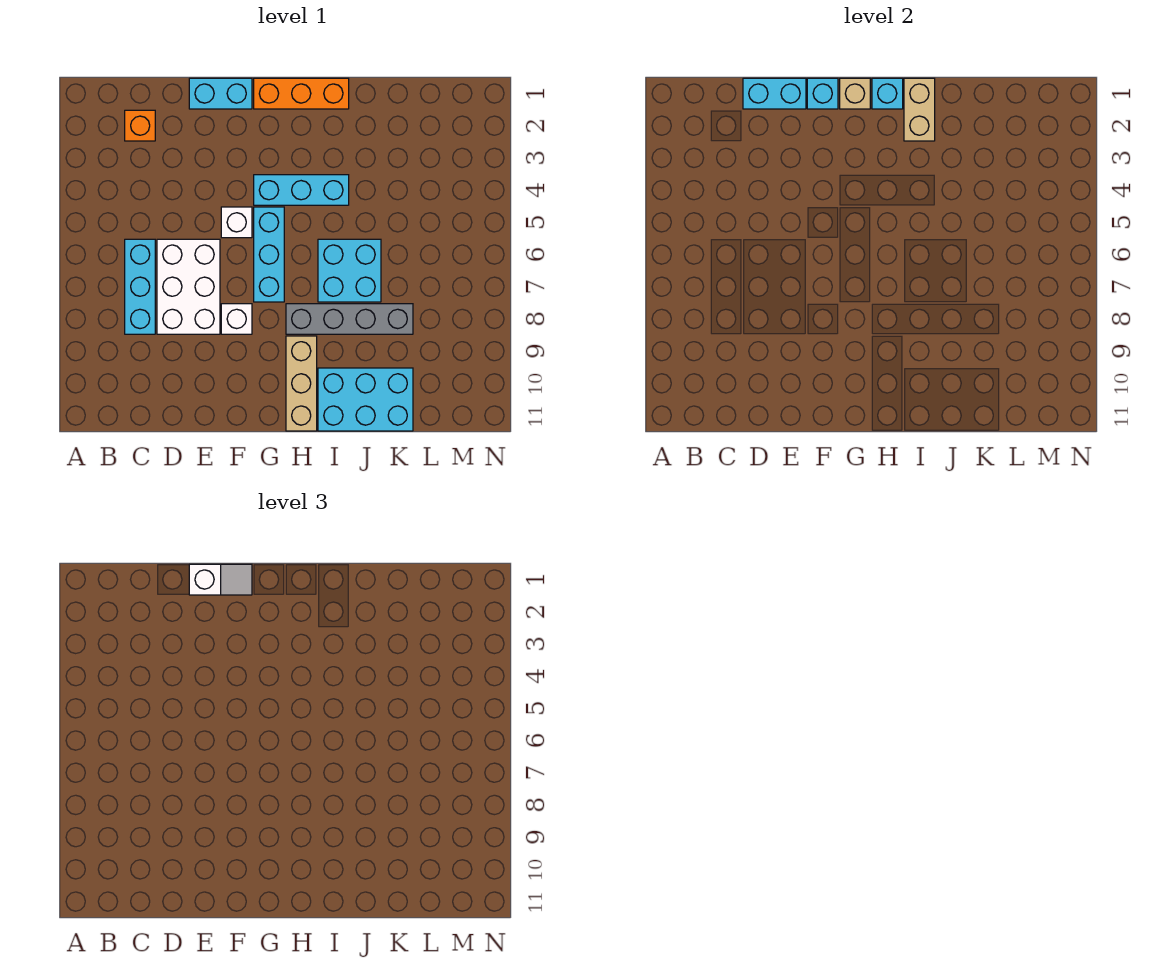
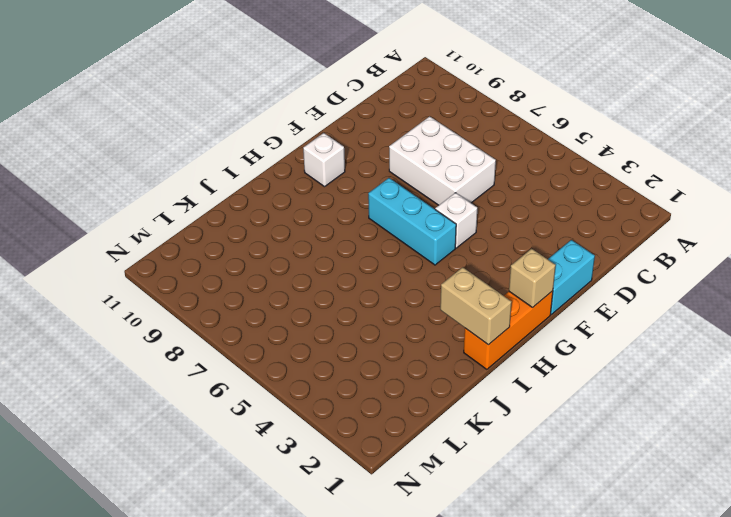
white 1x1 brick [303,133,345,187] -> white 1x1 brick moved to [221,304,252,334]
none -> orange 1x1 brick [125,110,155,141]
none -> cyan 1x3 brick [125,239,155,334]
none -> cyan 1x3 brick [254,175,349,205]

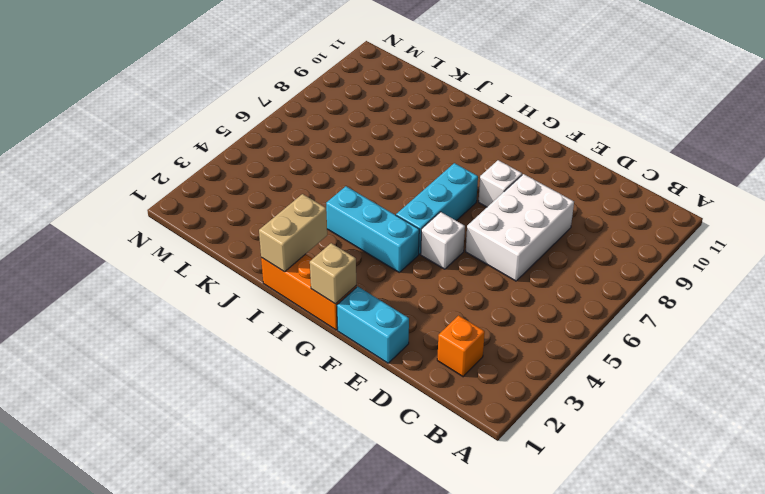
none -> cyan 1x3 brick [125,239,155,334]
none -> grey 1x4 brick [286,304,413,334]
none -> tan 1x3 brick [286,336,317,431]

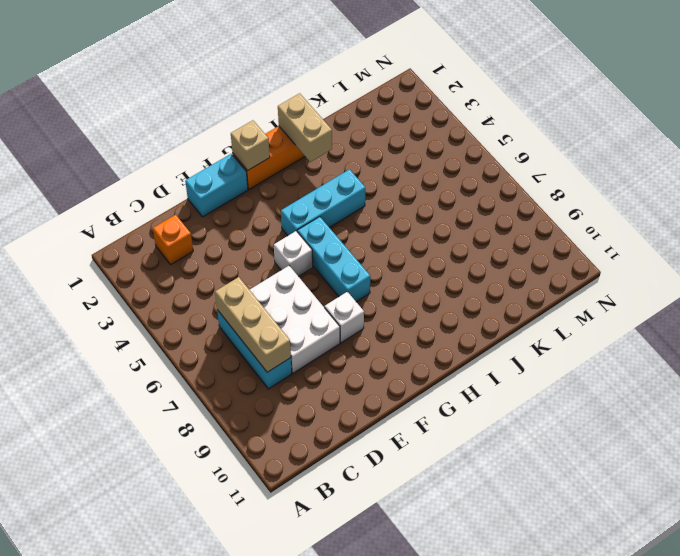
tan 1x3 brick [215,277,291,372] -> tan 1x3 brick moved to [286,336,317,431]
none -> grey 1x4 brick [286,304,413,334]
none -> cyan 2x2 brick [318,239,381,302]
none -> cyan 2x3 brick [318,368,413,431]

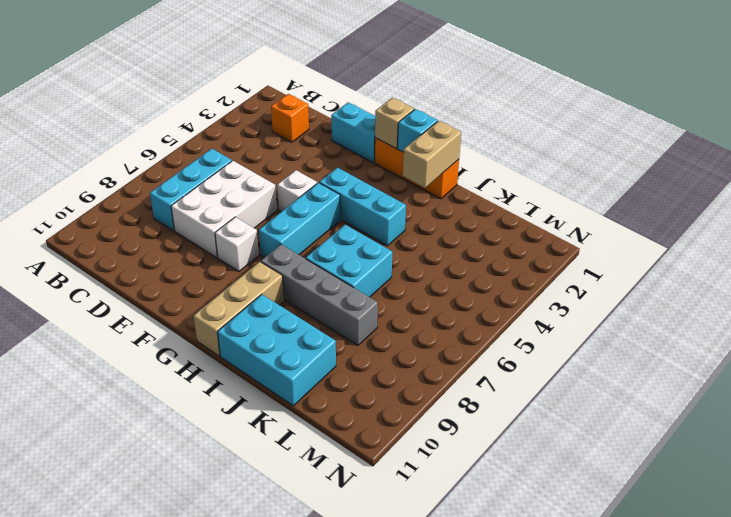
none -> cyan 1x2 brick [743,78,806,109]
none -> cyan 1x1 brick [807,78,838,109]
none -> white 1x2 slope [189,564,252,595]

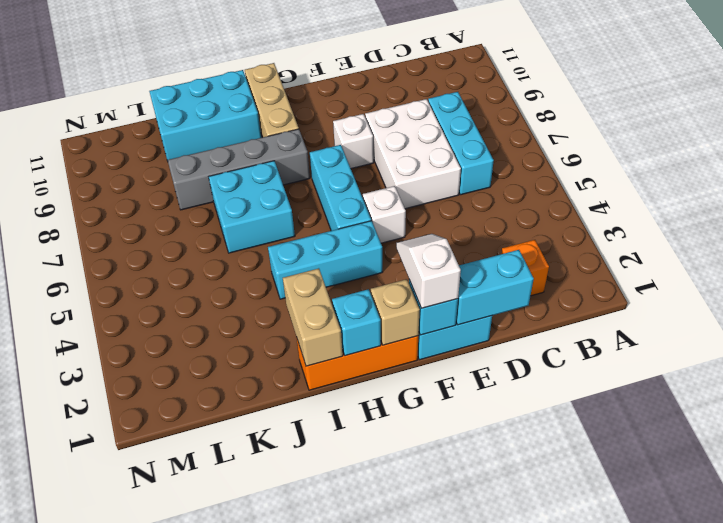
white 1x2 slope [396,234,461,308] -> white 1x2 slope turned to [189,564,252,595]

